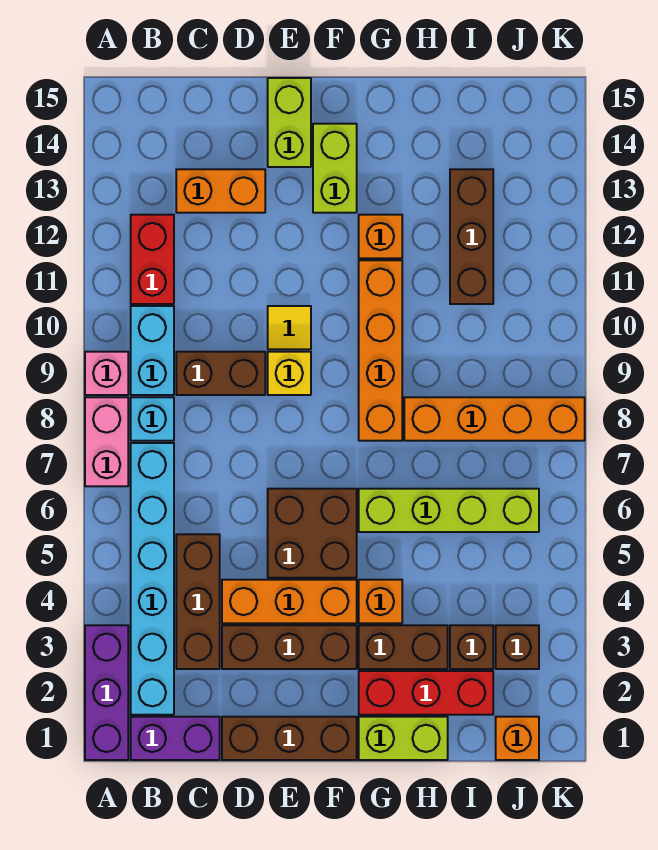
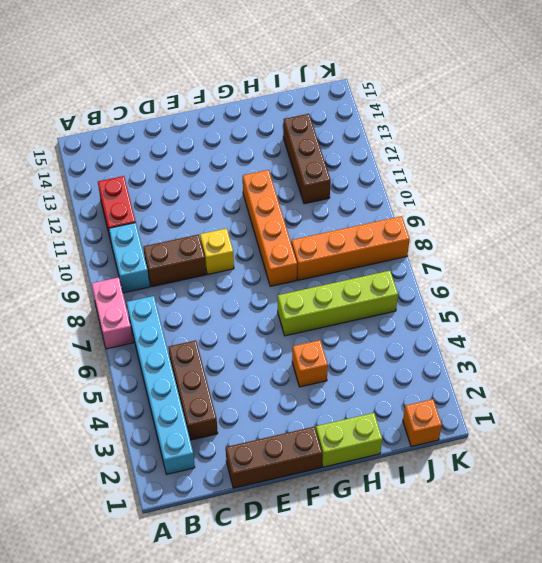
none -> purple 1x3 brick [85,625,128,760]
none -> pink 1x1 brick [85,352,128,395]
none -> purple 1x2 brick [131,717,220,760]
none -> cyan 1x1 brick [131,397,174,441]

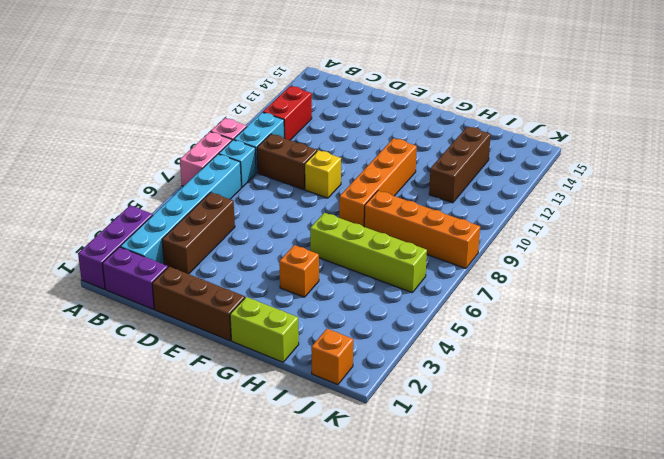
none -> orange 1x2 brick [176,169,265,213]
none -> brown 1x3 brick [222,625,357,669]
none -> orange 1x3 brick [222,580,357,623]
none -> brown 2x2 brick [268,489,357,578]

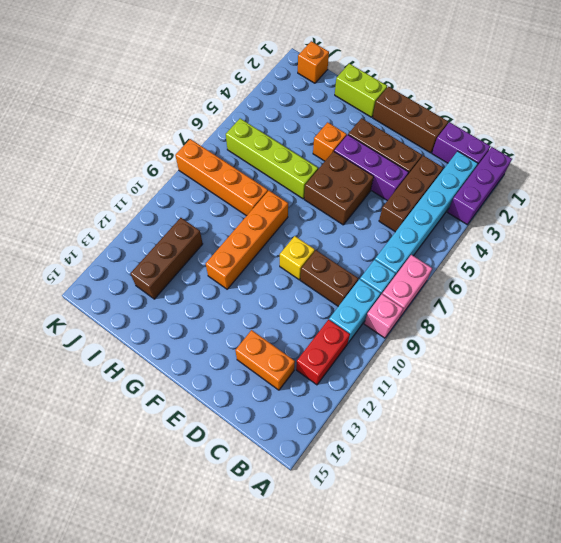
purple 1x3 brick [334,135,409,201] -> orange 1x3 brick [222,580,357,623]
none -> yellow 1x1 tile [268,306,311,349]
none -> lime 1x2 brick [268,78,311,167]
none -> lime 1x2 brick [313,124,357,213]
none -> red 1x3 brick [359,671,493,715]

